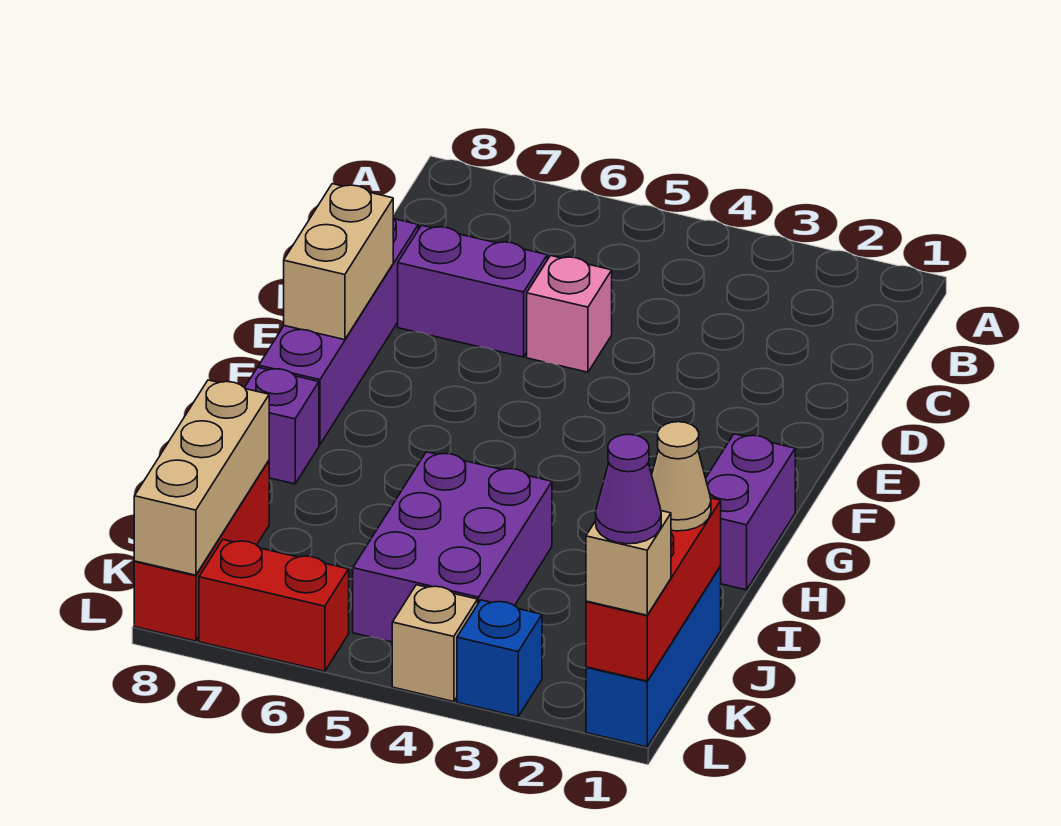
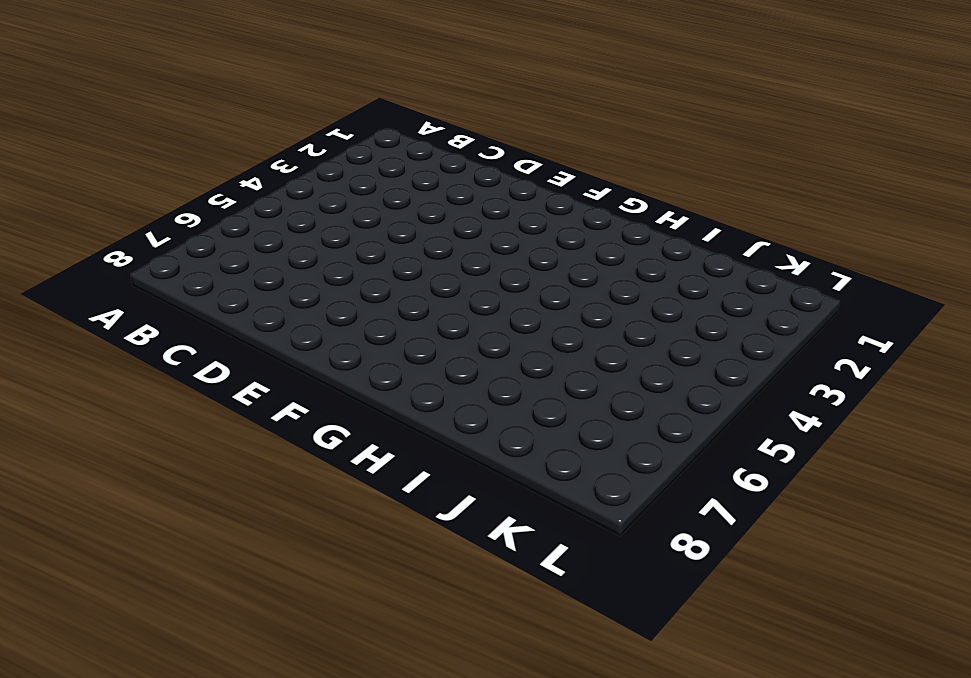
none -> pink 1x1 brick [527,256,612,372]
none -> purple 1x2 brick [398,225,547,357]
none -> purple 1x4 brick [259,218,418,445]

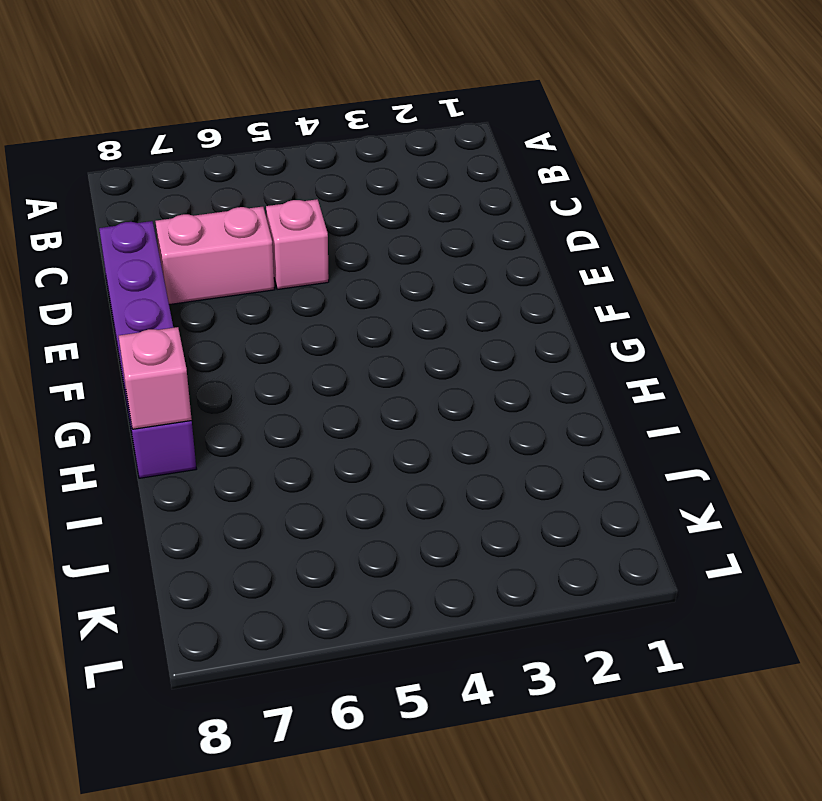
pink 1x2 brick [155,207,275,305] -> purple 1x2 brick [398,225,547,357]
pink 1x1 brick [119,327,192,429] -> none
none -> purple 1x2 brick [706,434,795,590]
none -> purple 2x3 brick [353,452,552,642]
none -> blue 1x3 brick [586,566,721,747]

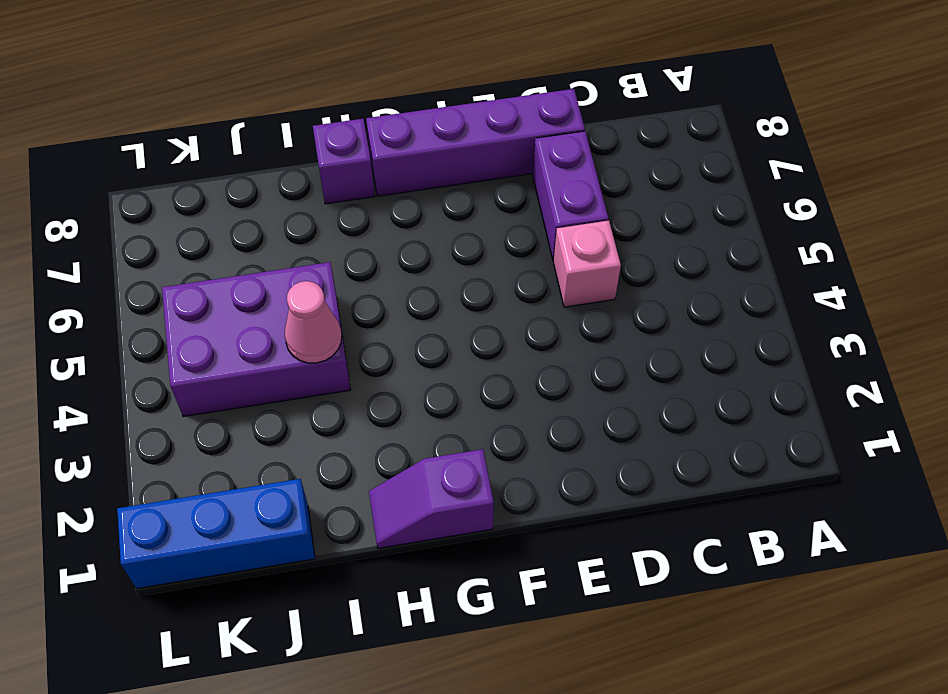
purple 1x2 slope [369,449,494,548] -> purple 1x2 brick [706,434,795,590]
pink 1x1 cone [285,281,342,363] -> none
none -> red 1x3 brick [134,461,269,641]
none -> blue 1x1 brick [457,600,542,717]
none -> tan 1x1 brick [392,585,478,702]

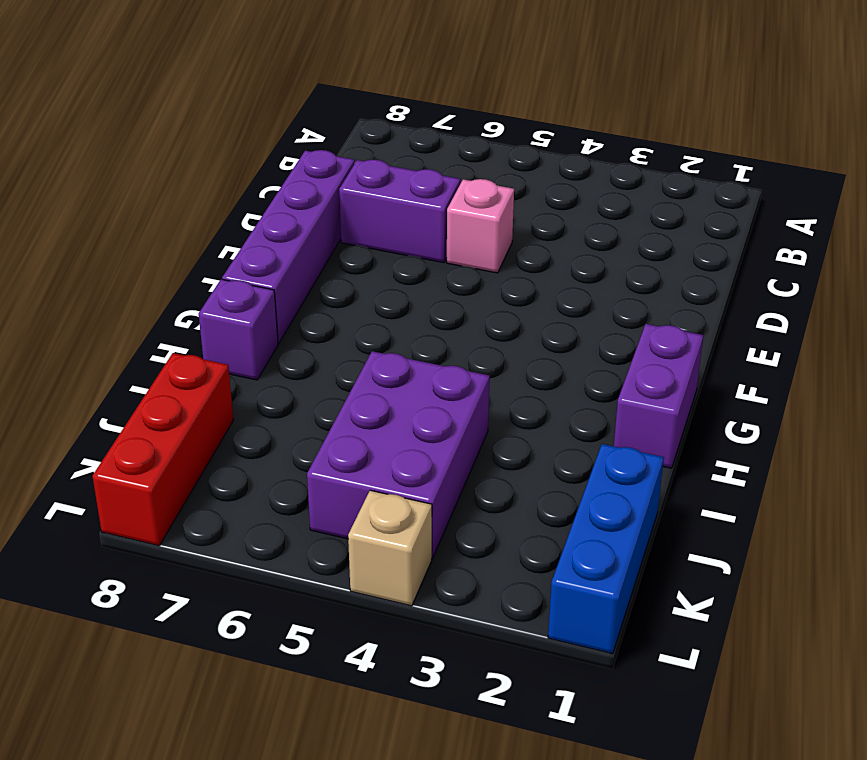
none -> blue 1x1 brick [457,600,542,717]
none -> red 1x2 brick [199,540,349,671]
none -> tan 1x2 brick [284,184,393,340]

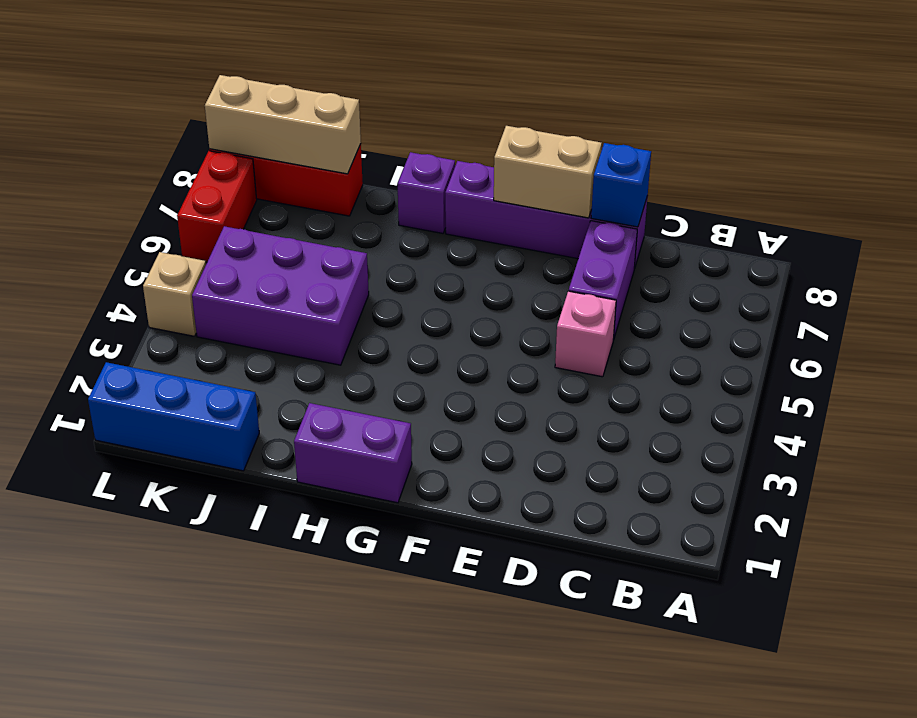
blue 1x1 brick [591,143,651,227] -> blue 1x1 brick moved to [457,600,542,717]
none -> red 1x3 brick [586,498,721,681]
none -> tan 1x1 cone [652,422,711,531]
none -> tan 1x1 brick [586,511,671,615]

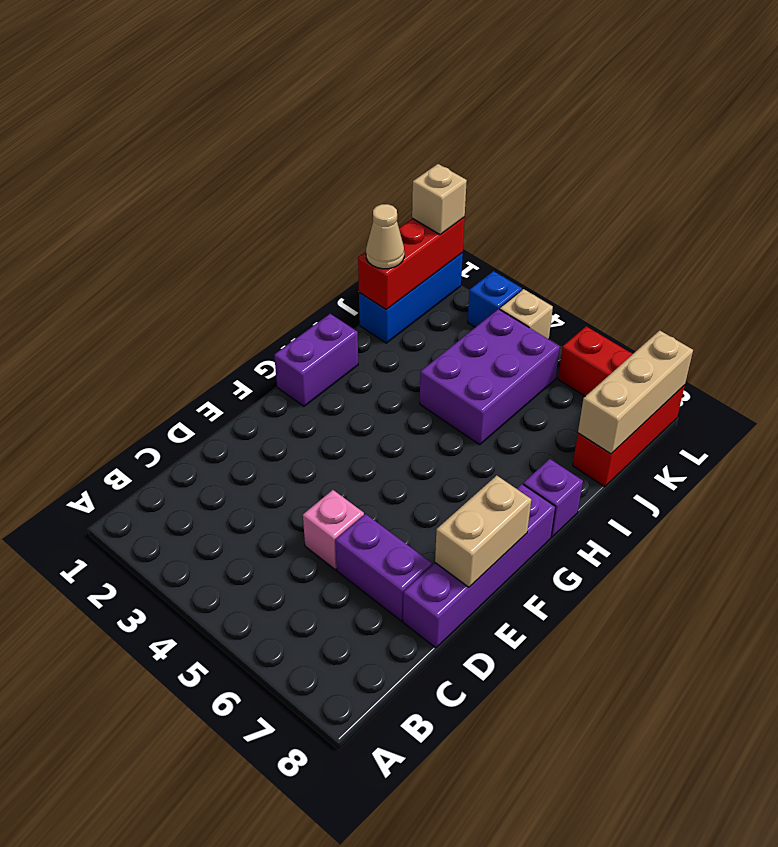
none -> purple 1x1 cone [596,434,661,544]

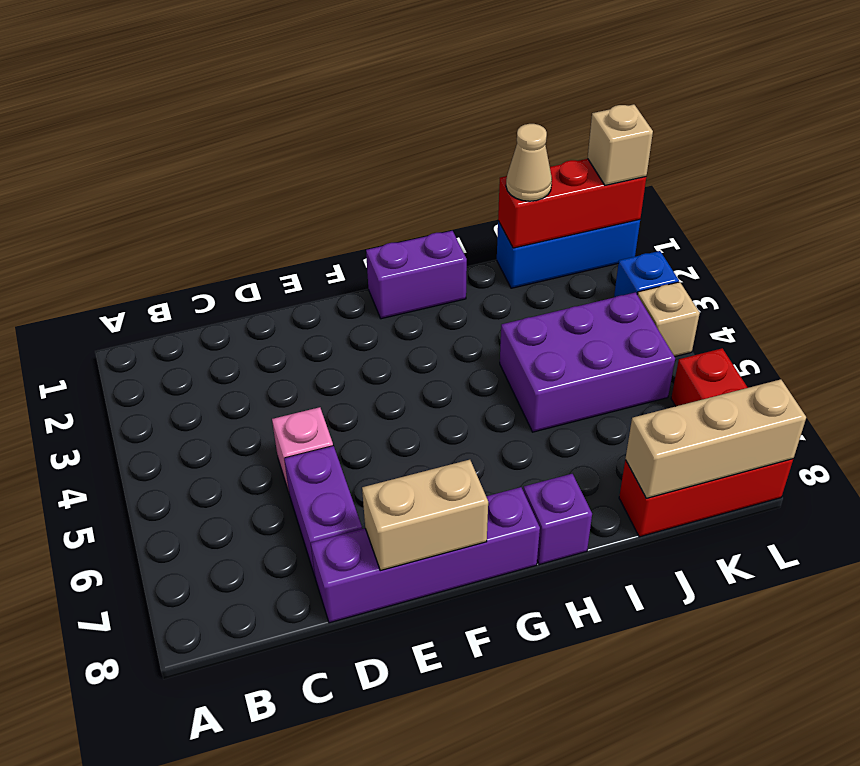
none -> purple 1x1 cone [596,434,661,544]

